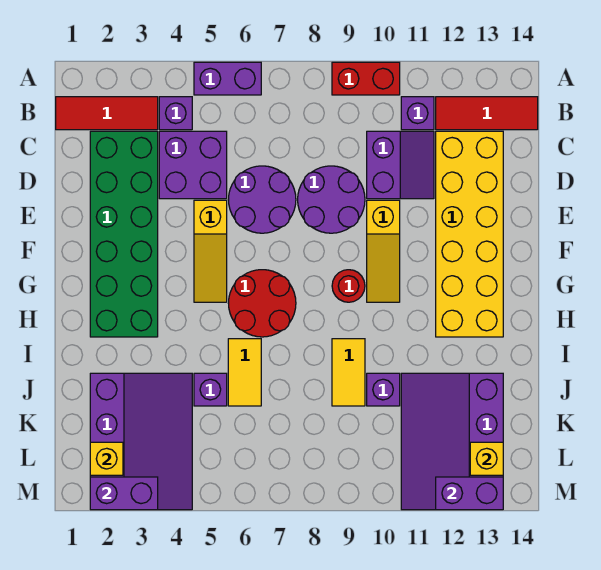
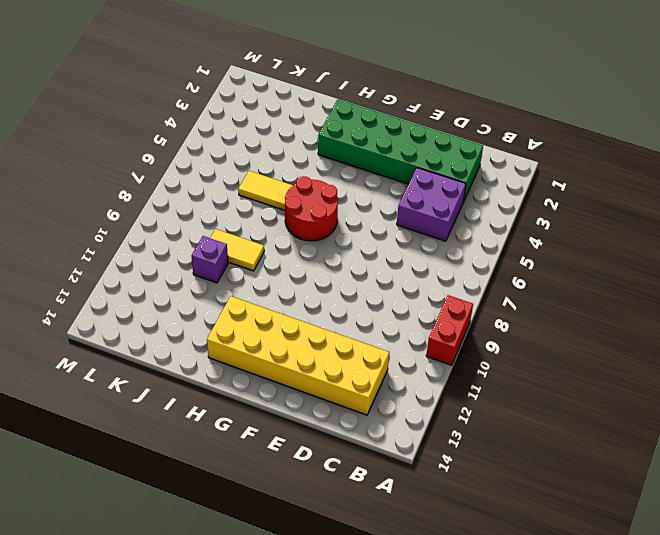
none -> purple 1x2 brick [194,62,261,95]
none -> red 1x3 tile [56,97,158,130]
none -> purple 1x1 brick [159,97,192,130]

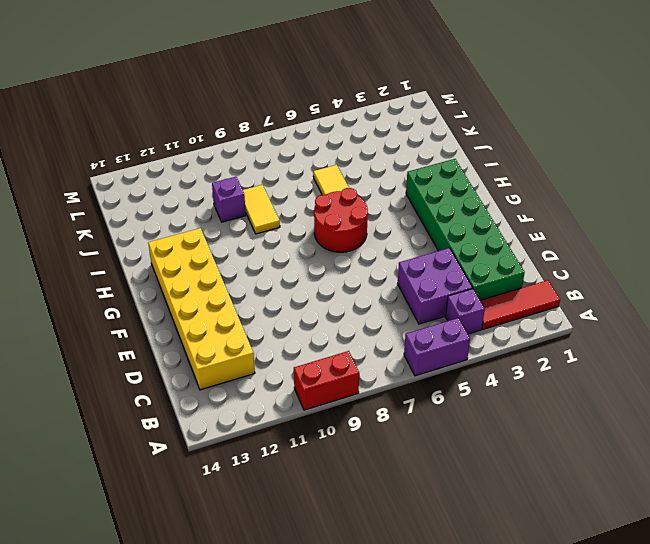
none -> purple 1x1 brick [401,97,434,130]
none -> red 1x3 tile [436,97,538,130]
none -> purple 2x2 slope [367,131,434,199]

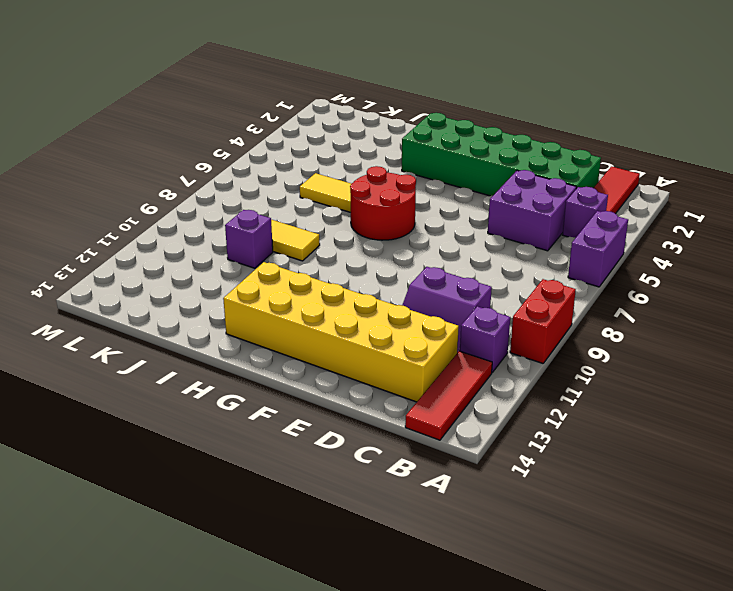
none -> purple 2x2 round brick [228,166,296,233]
none -> purple 2x2 round brick [298,166,365,233]
none -> yellow 1x3 slope [194,200,227,302]

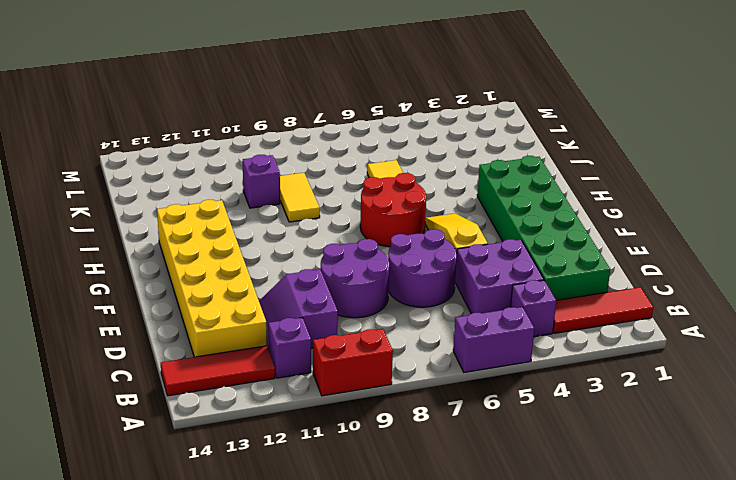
none -> yellow 1x3 slope [367,200,400,302]
none -> red 1x1 round brick [332,270,365,302]
none -> purple 3x4 slope [90,373,192,510]

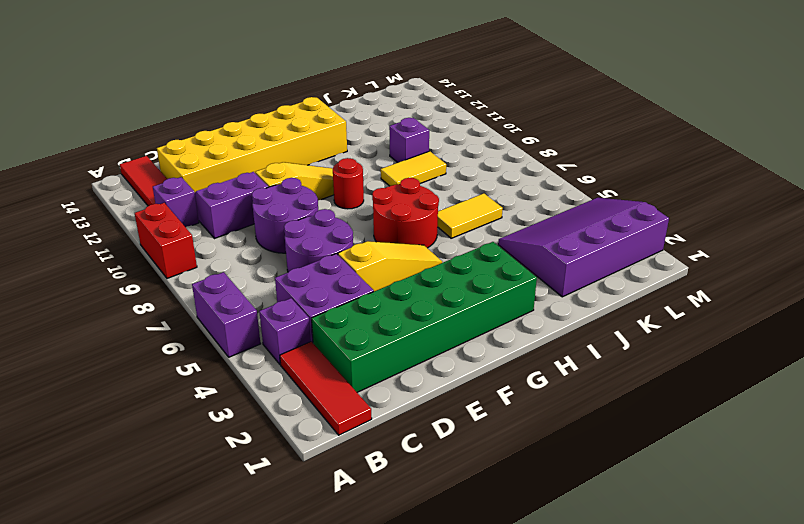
none -> purple 1x1 brick [194,373,227,406]
none -> purple 3x4 slope [401,373,503,510]
none -> yellow 1x1 brick [90,442,123,475]

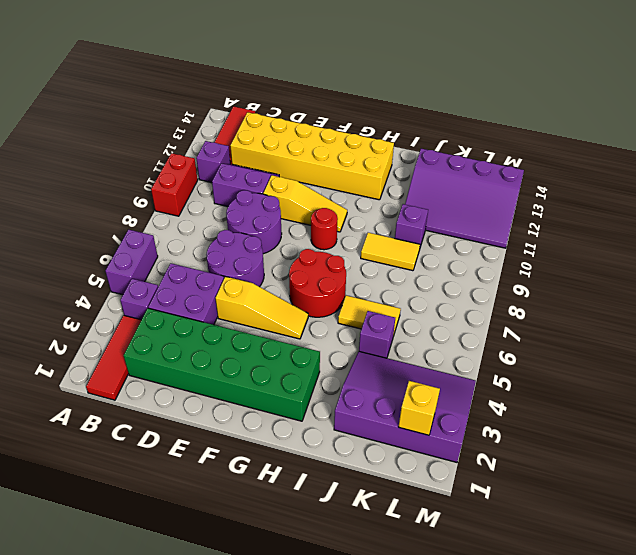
none -> yellow 1x1 brick [470,442,503,475]
none -> purple 1x2 brick [90,477,158,510]
none -> purple 1x2 brick [436,477,503,510]

